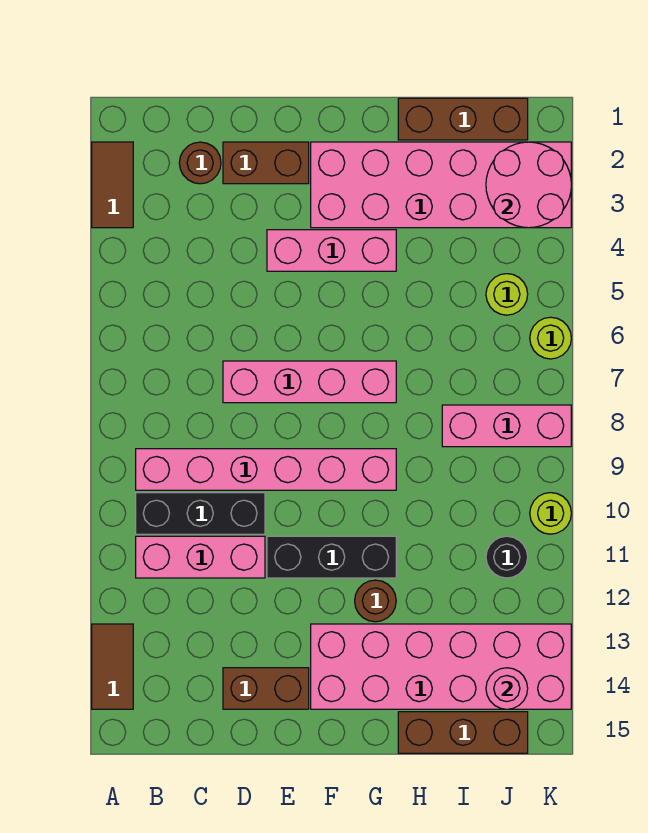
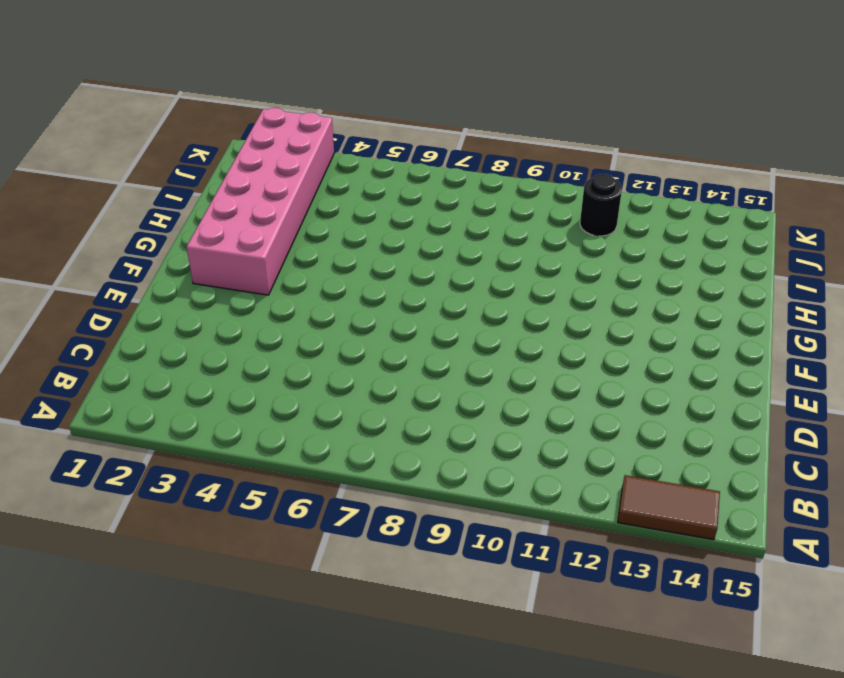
none -> brown 1x2 tile [92,142,133,228]
none -> pink 1x6 brick [136,449,396,490]
none -> black 1x3 brick [136,493,265,534]

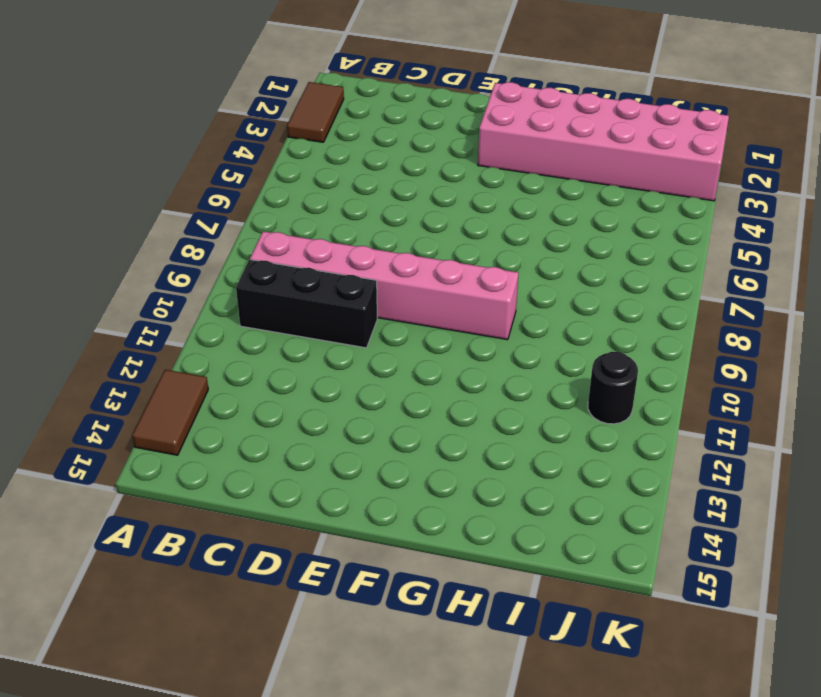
none -> pink 1x3 brick [136,536,265,578]
none -> brown 1x1 round brick [179,142,221,184]
none -> brown 1x2 brick [223,142,309,184]

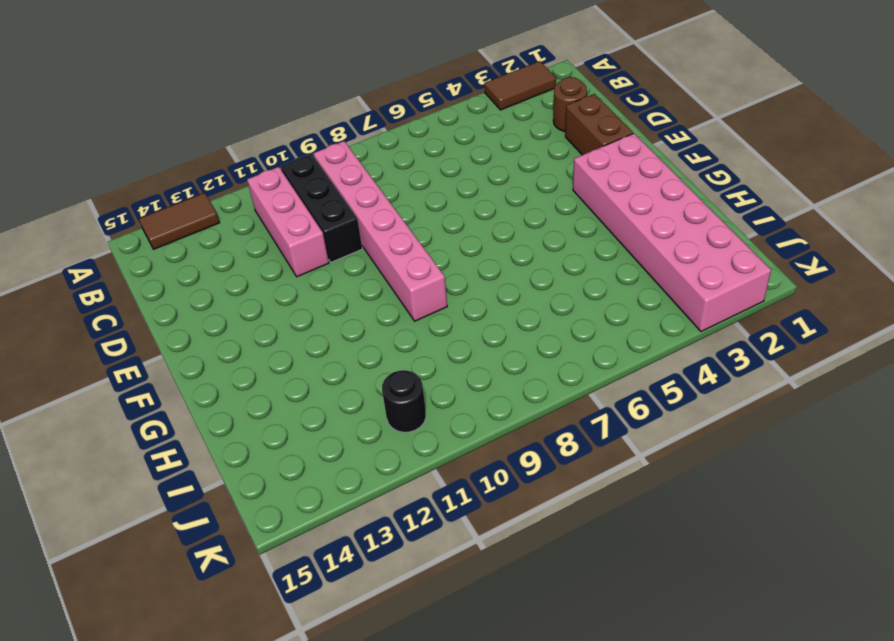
none -> pink 1x4 brick [223,361,396,403]
none -> brown 1x2 brick [223,668,309,709]
none -> pink 1x3 brick [267,230,396,271]

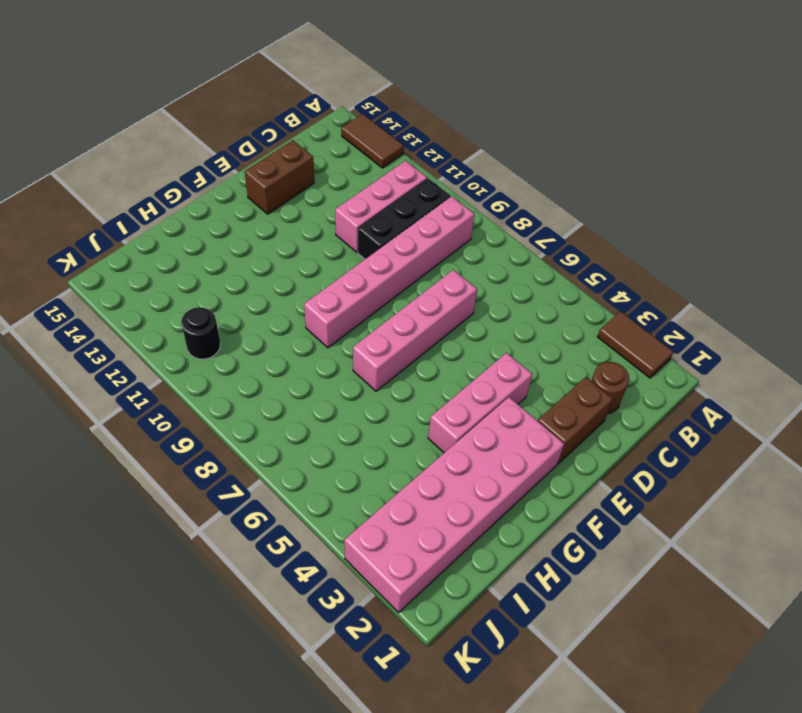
none -> black 1x3 brick [267,536,396,578]
none -> pink 2x6 brick [311,624,571,709]
none -> brown 1x1 round brick [355,580,396,622]

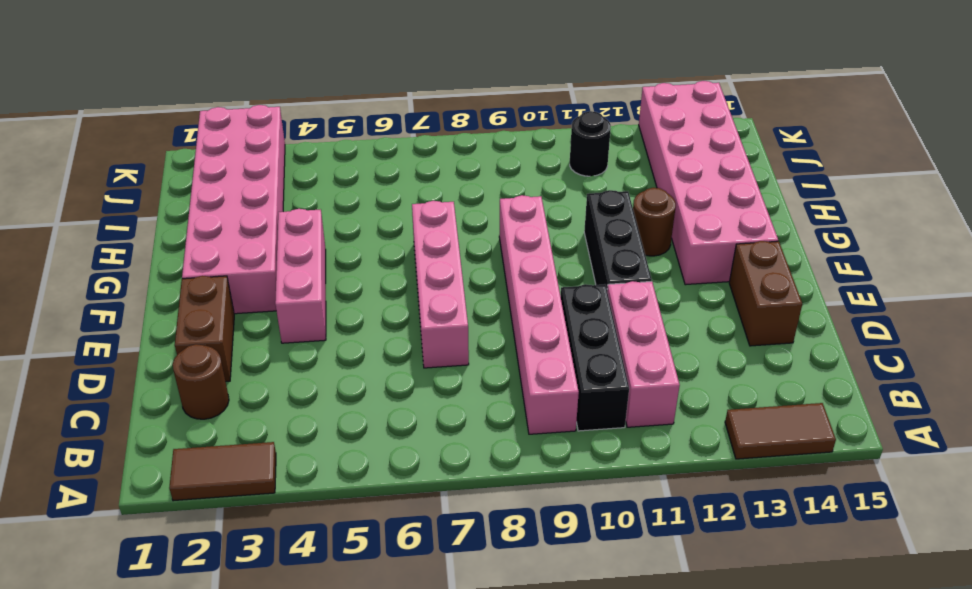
none -> brown 1x3 brick [398,98,528,140]
none -> brown 1x3 brick [398,712,528,753]
none -> pink 1x3 brick [442,405,571,447]

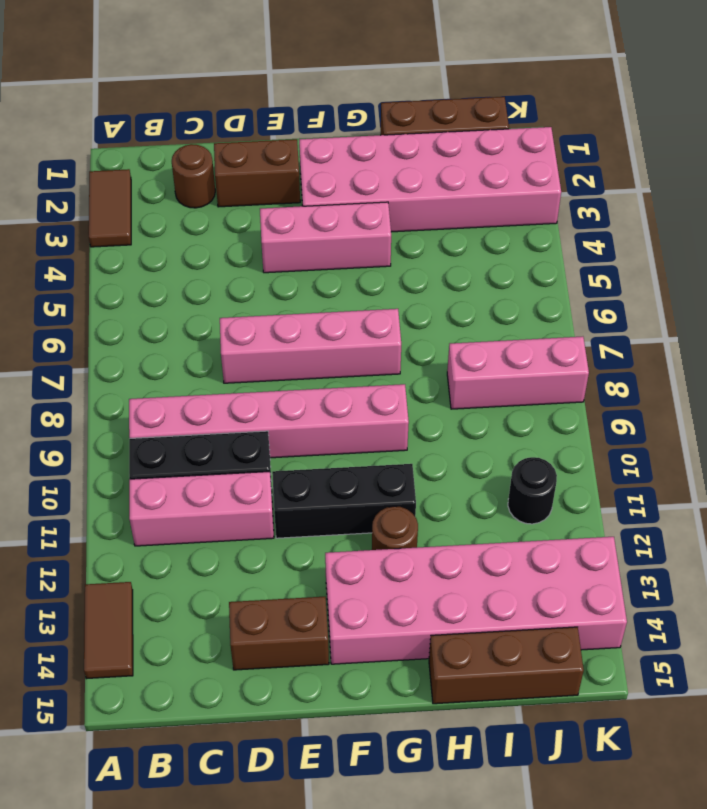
none -> lime 1x1 round brick [486,274,528,315]
none -> lime 1x1 round brick [530,317,571,359]
none -> lime 1x1 round brick [530,493,571,534]

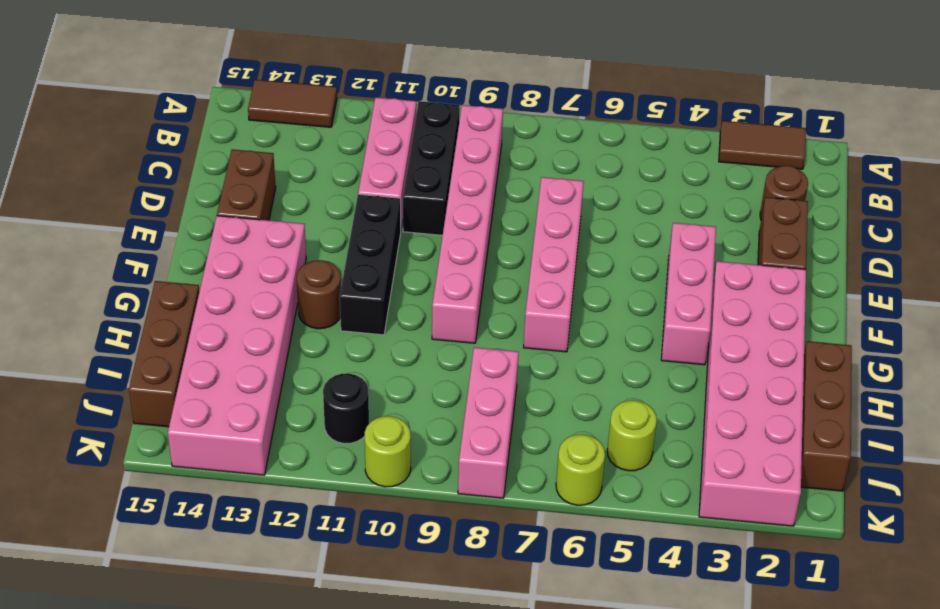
none -> pink 2x2 round brick [486,142,571,228]
none -> pink 1x1 round brick [486,668,528,709]

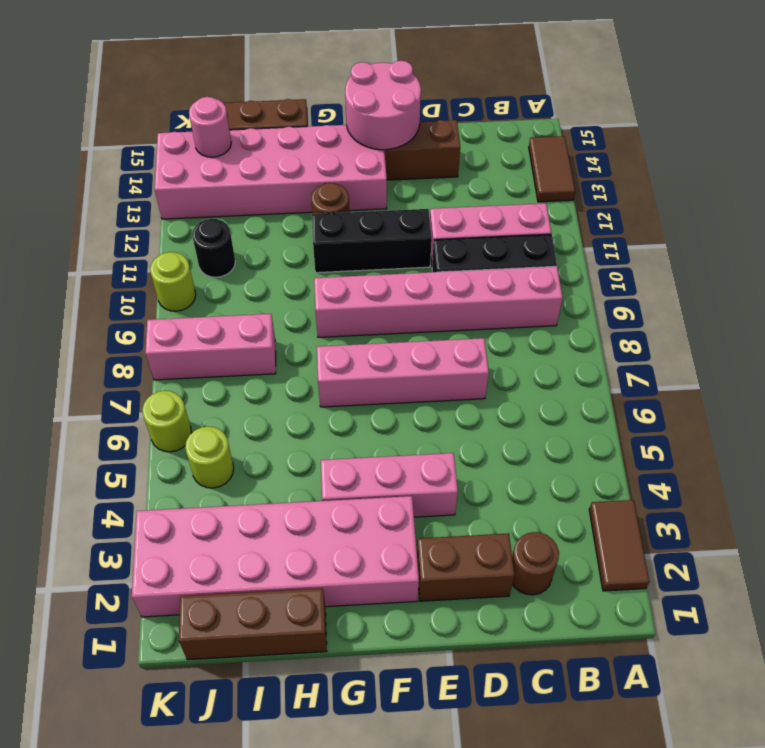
pink 2x2 round brick [345,61,421,150] -> pink 2x2 round brick moved to [486,142,571,228]

